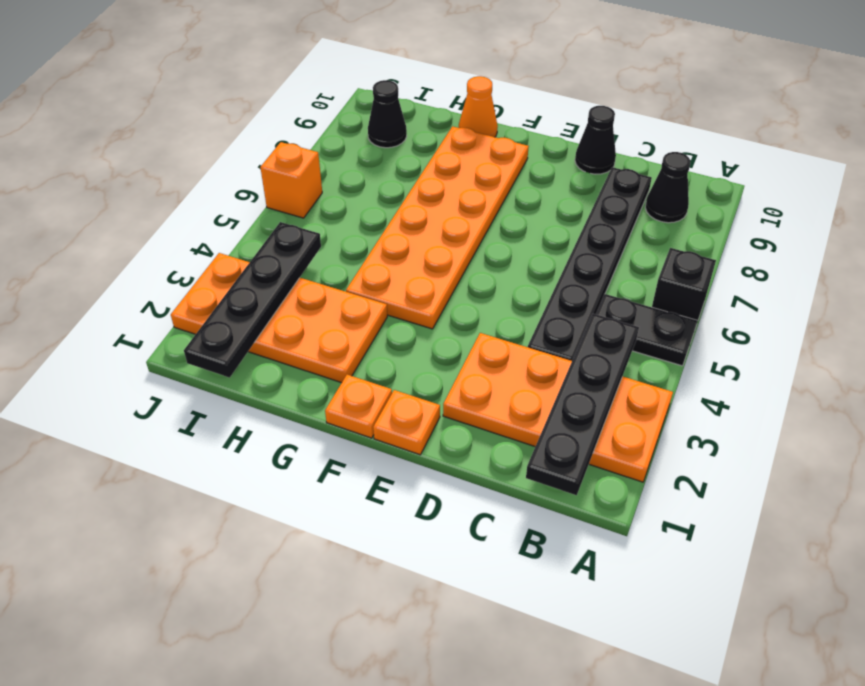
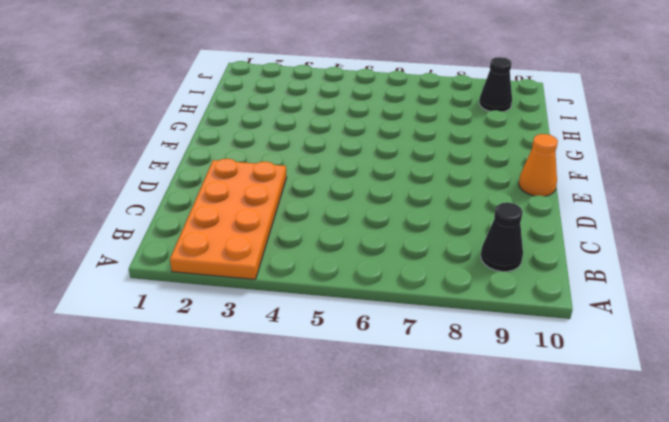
orange 1x1 cone [519,134,558,196] -> orange 1x1 cone moved to [459,76,498,137]
none -> black 1x2 plate [596,294,697,366]
none -> black 1x1 brick [652,248,716,325]
none -> black 1x6 plate [528,167,652,361]

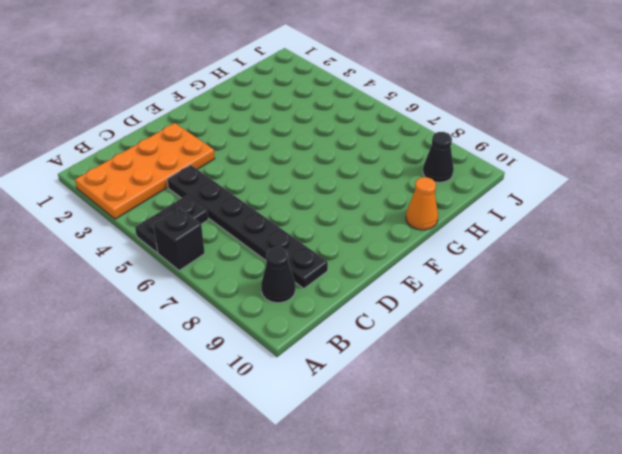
none -> black 1x1 cone [575,106,616,174]
none -> orange 1x1 plate [373,390,440,455]
none -> orange 1x1 plate [325,375,392,438]

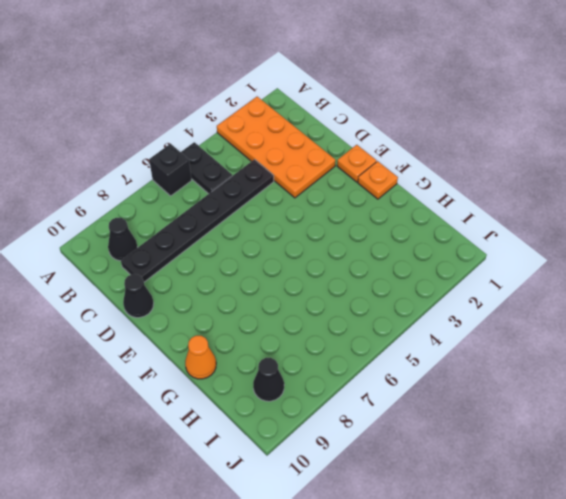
none -> orange 2x6 plate [346,126,529,329]
none -> orange 2x4 plate [171,253,387,383]
none -> orange 1x1 brick [260,142,322,218]

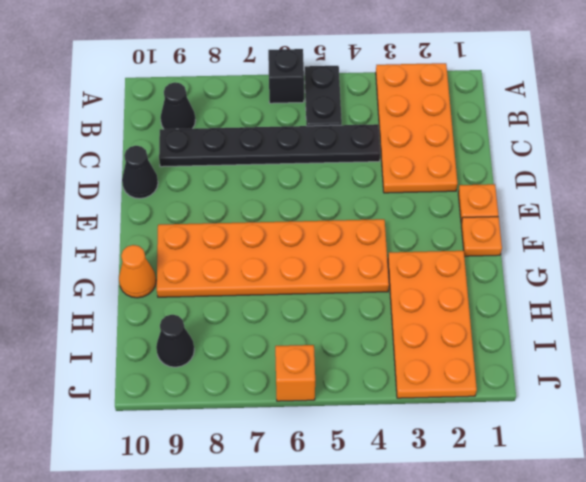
none -> black 1x4 plate [526,314,639,495]
none -> black 1x4 plate [184,222,321,378]

